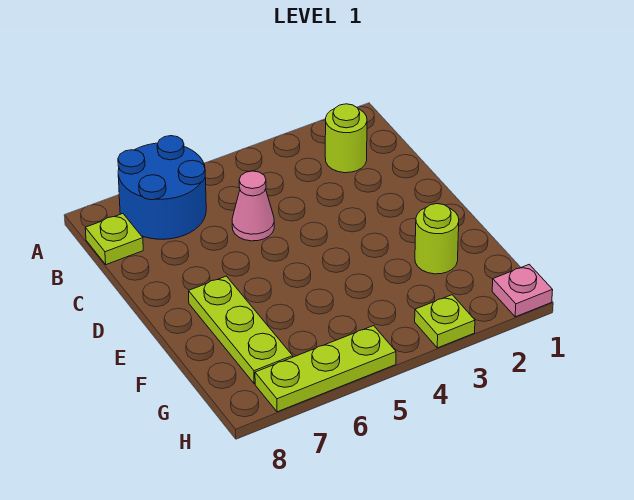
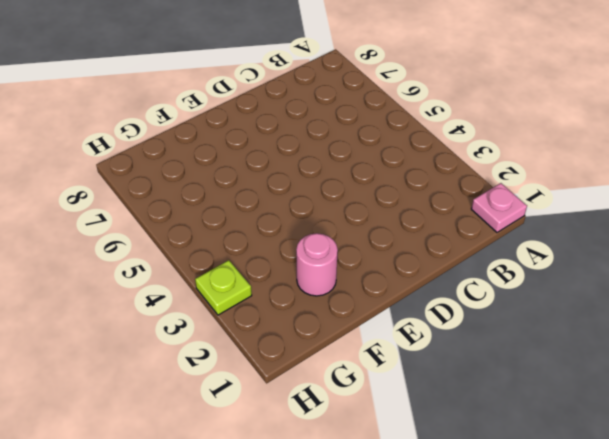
pink 1x1 plate [471,183,527,232] -> pink 1x1 plate moved to [492,264,553,317]
pink 1x1 round brick [296,233,338,296] -> lime 1x1 round brick [415,204,459,274]
none -> blue 2x2 round brick [118,136,206,239]
none -> lime 1x1 round brick [325,104,367,173]

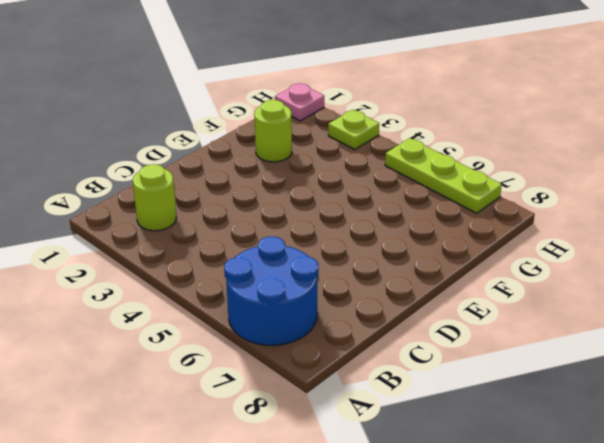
none -> lime 1x1 plate [85,214,143,265]
none -> pink 1x1 cone [232,171,274,241]

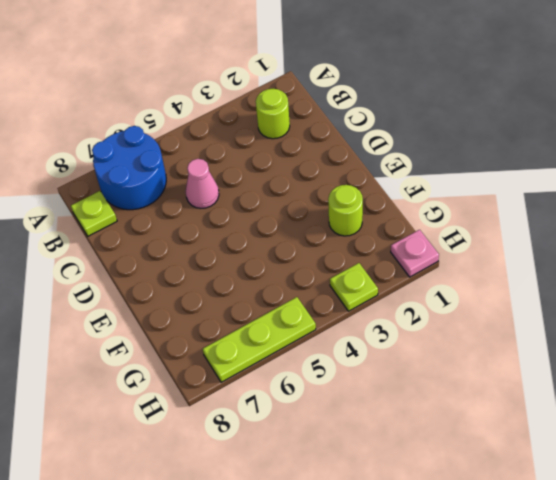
none -> lime 1x3 plate [189,276,293,384]

